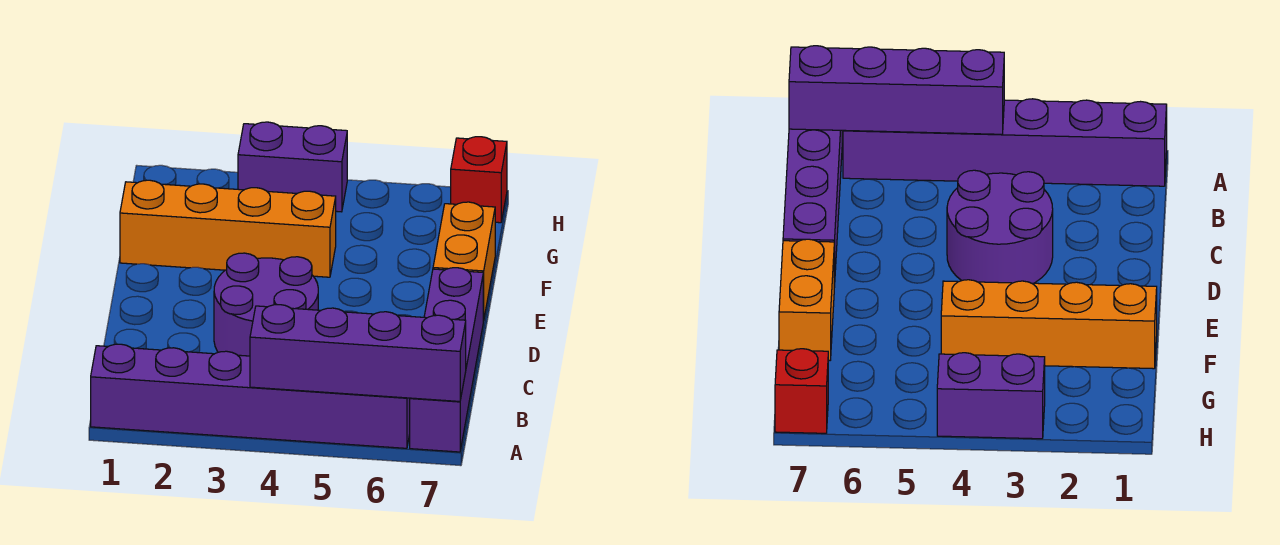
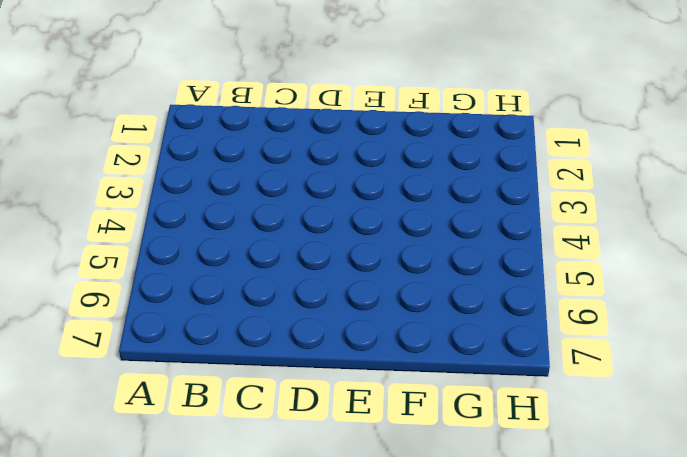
none -> purple 1x6 brick [91,344,410,448]
none -> purple 1x4 brick [410,268,483,452]

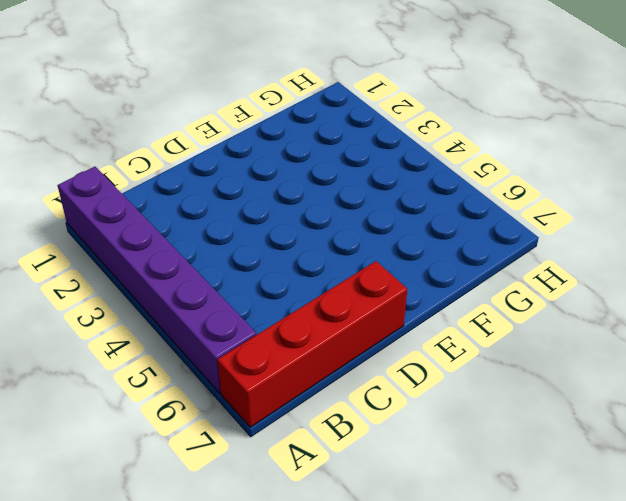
red 1x4 brick [217,261,407,427] -> purple 1x4 brick [410,268,483,452]
none -> purple 2x2 round brick [214,253,318,356]
none -> orange 1x2 brick [433,202,495,321]

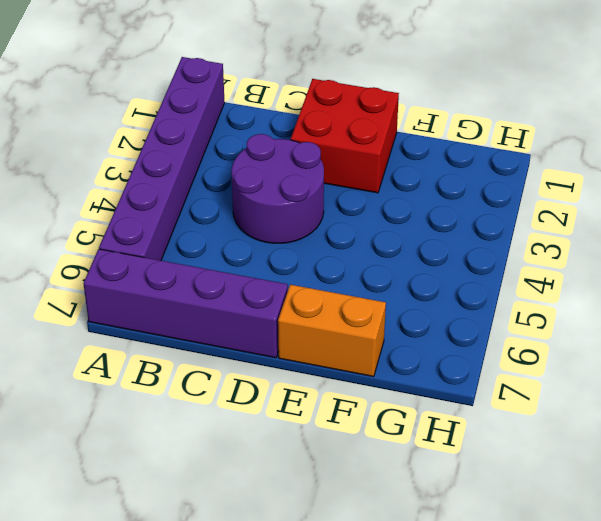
red 2x2 brick [291,79,399,193] -> none
none -> orange 1x4 brick [120,180,336,277]
none -> purple 1x2 brick [238,122,347,212]

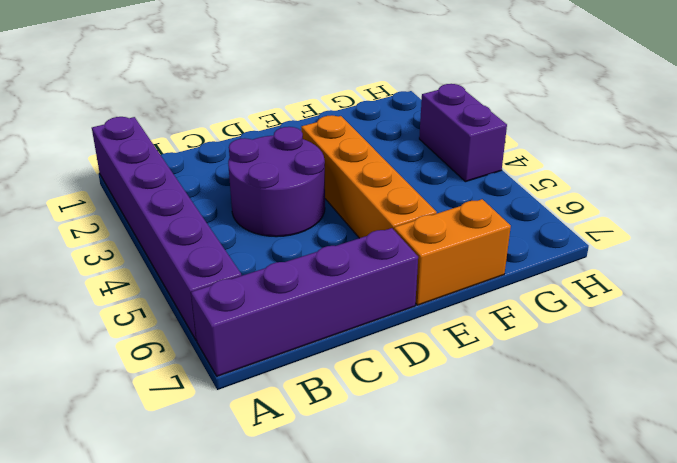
orange 1x4 brick [301,115,437,238] -> orange 1x4 brick moved to [120,180,336,277]
none -> red 1x1 brick [451,137,507,223]
none -> purple 1x4 brick [250,305,466,401]

